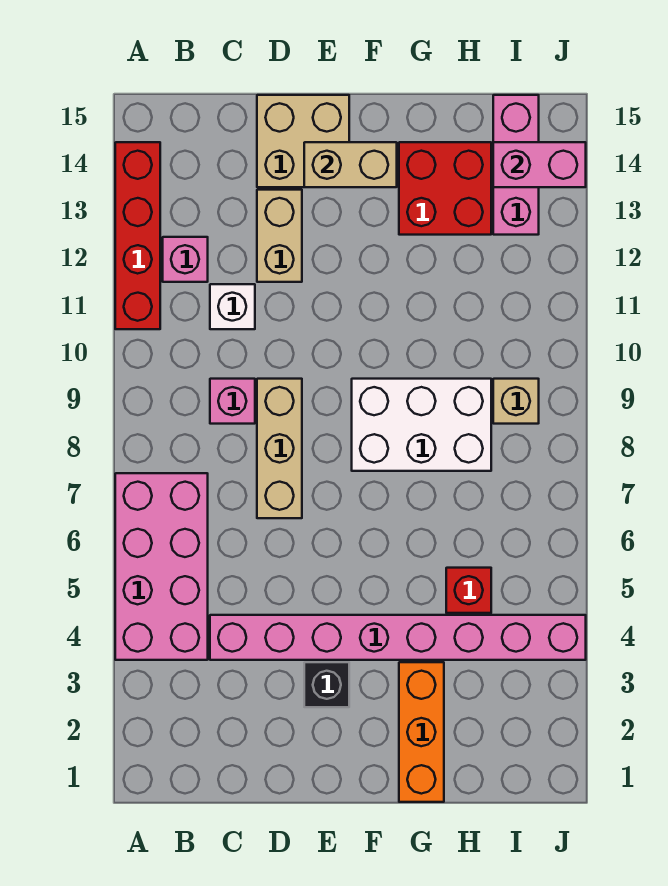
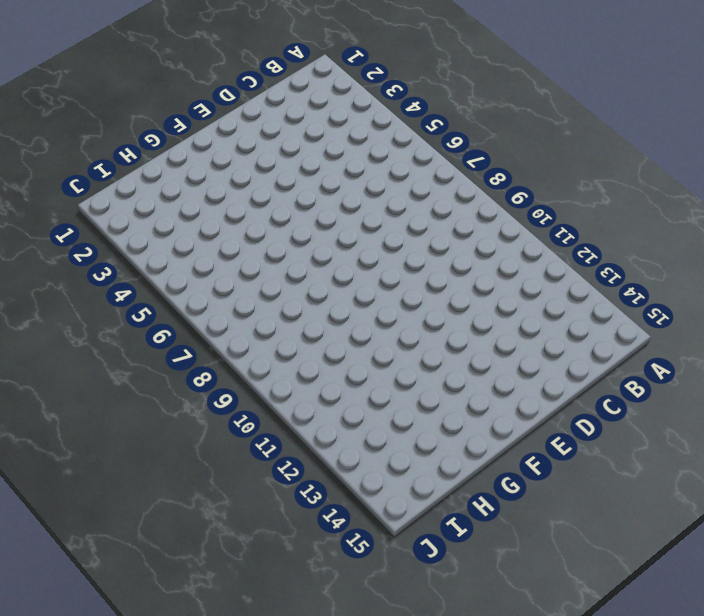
none -> pink 2x4 brick [115,473,208,660]
none -> red 1x4 brick [115,142,160,329]
none -> pink 1x1 brick [163,237,208,282]

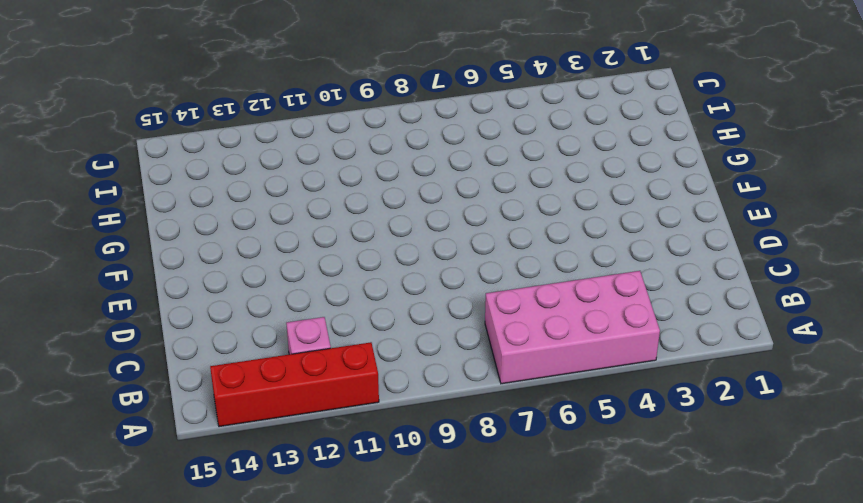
none -> pink 1x8 brick [210,615,586,660]
none -> pink 1x1 brick [210,379,255,424]
none -> white 1x1 brick [210,284,255,329]

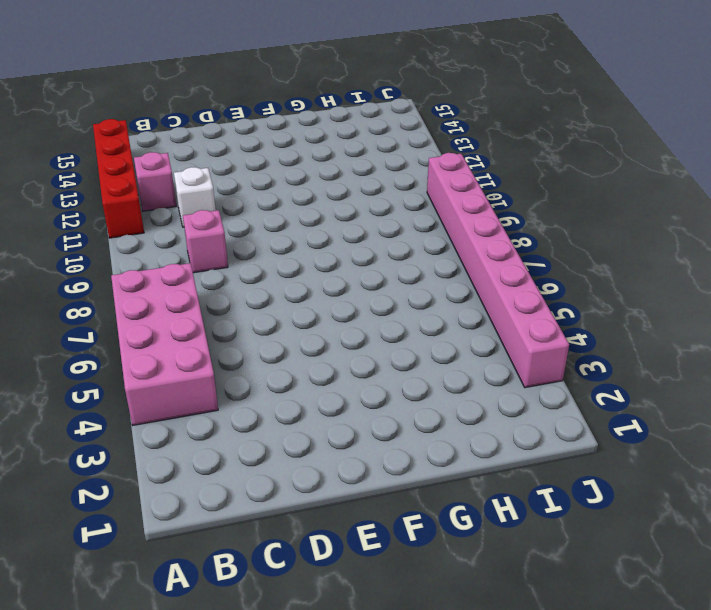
pink 1x8 brick [427,153,569,388] -> pink 1x8 brick turned to [210,615,586,660]
none -> tan 1x3 brick [257,379,302,518]
none -> tan 1x2 brick [257,190,302,282]
none -> tan 2x2 brick [257,95,349,187]

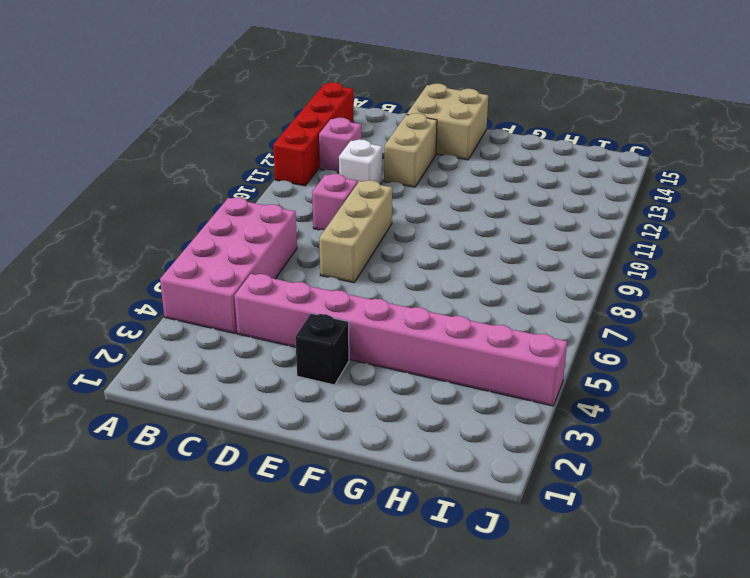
none -> white 2x3 brick [352,379,491,471]
none -> orange 1x3 brick [399,662,444,802]
none -> red 2x2 brick [399,142,491,235]

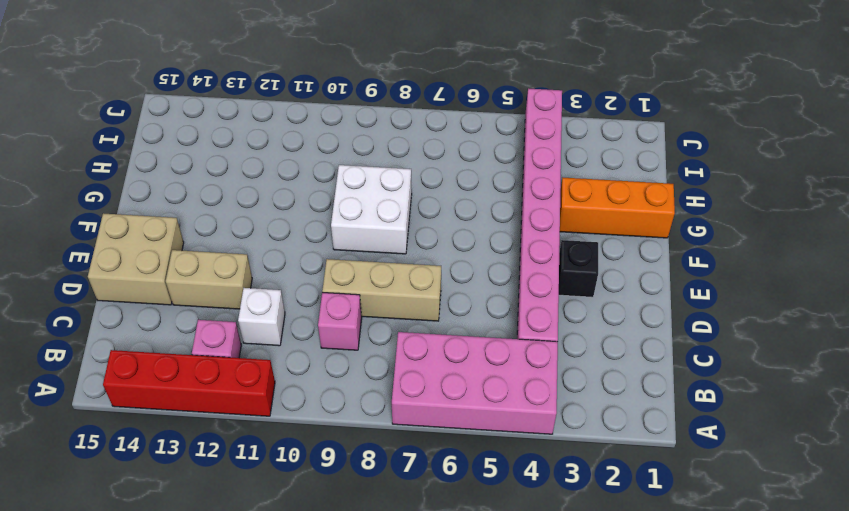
white 2x2 brick [331,165,412,254] -> white 2x3 brick [352,379,491,471]
none -> red 2x2 brick [399,142,491,235]
none -> red 1x1 brick [446,568,491,613]
none -> tan 1x1 brick [493,379,539,424]

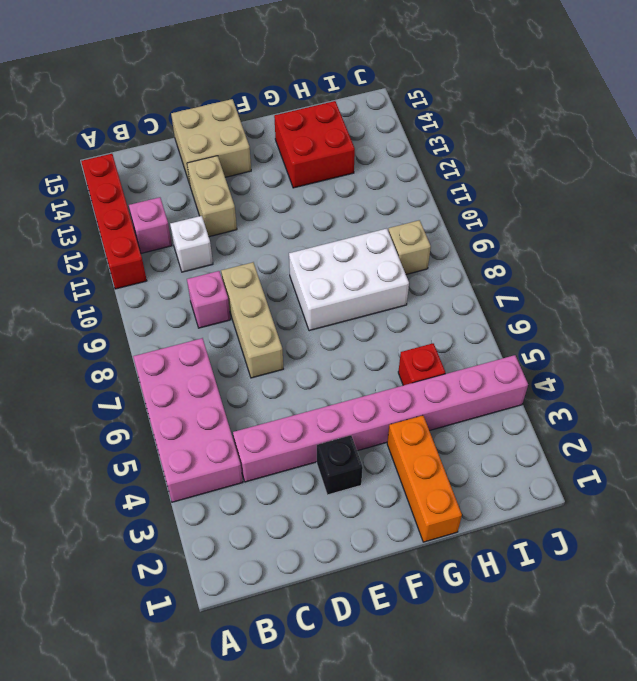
none -> pink 1x3 brick [493,95,539,235]
none -> tan 1x2 brick [304,142,397,187]
none -> pink 1x2 brick [493,142,586,187]

